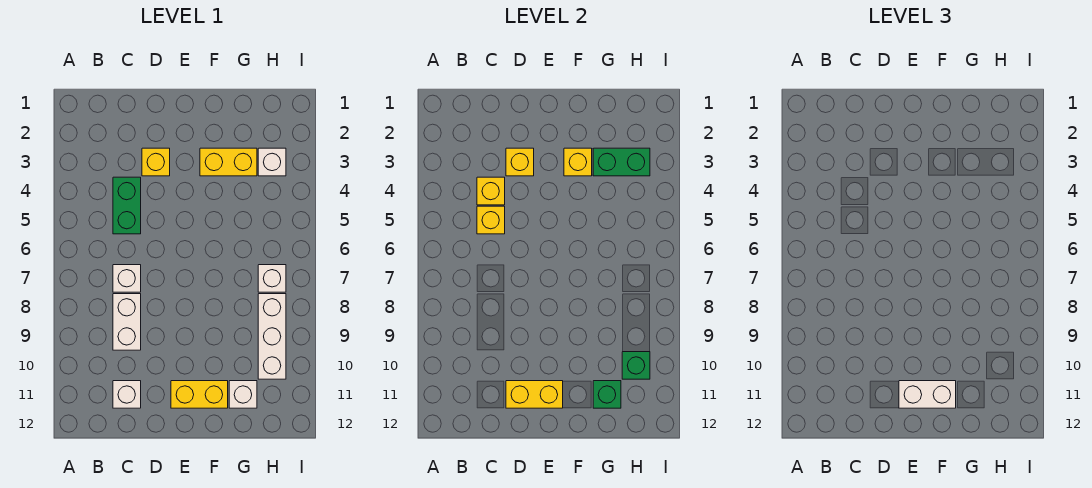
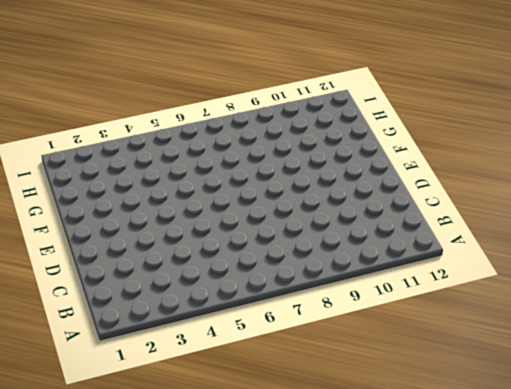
none -> green 1x2 brick [113,177,141,234]
none -> white 1x1 brick [113,265,141,292]
none -> white 1x2 brick [113,294,141,350]

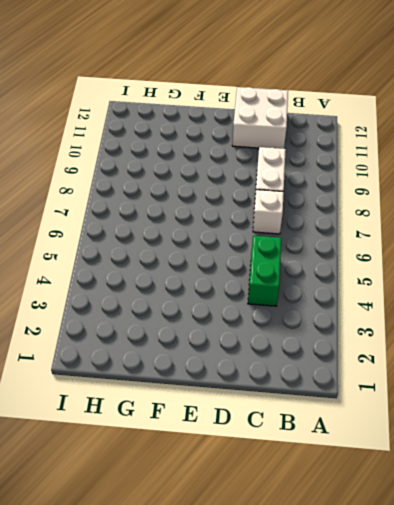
white 2x2 brick [232,87,288,149] -> white 1x1 brick [113,381,141,408]
none -> yellow 1x1 brick [142,148,170,176]
none -> yellow 1x2 brick [171,381,228,408]
none -> yellow 1x2 brick [200,148,257,176]

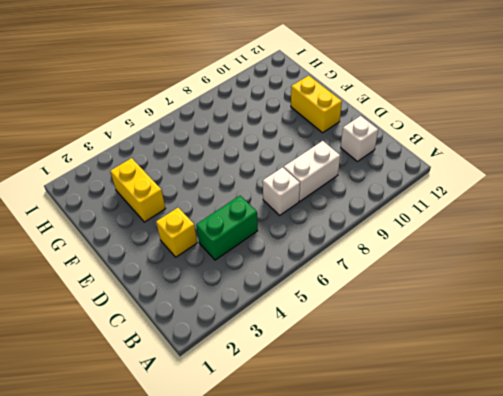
none -> white 1x1 brick [229,381,257,408]
none -> white 1x1 brick [258,148,286,176]
none -> white 1x1 brick [258,265,286,292]

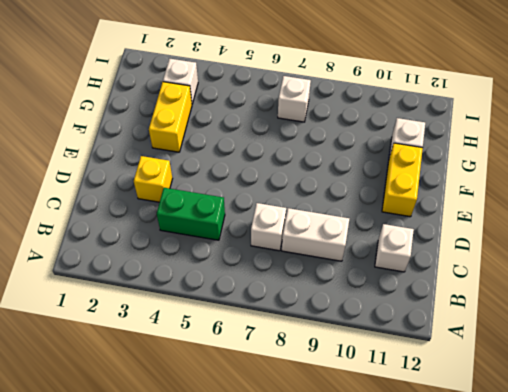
none -> white 1x3 brick [258,294,286,379]
none -> yellow 1x1 brick [477,177,505,205]
none -> yellow 1x1 brick [477,206,505,234]

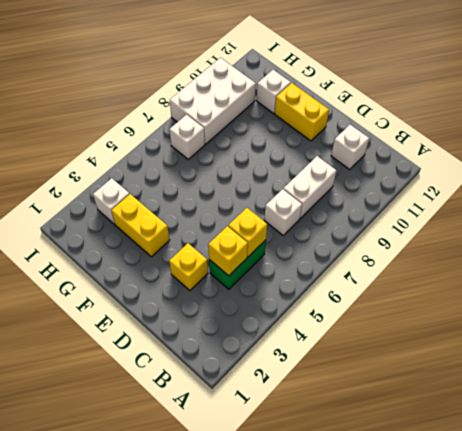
white 2x3 brick [170,58,256,144] -> white 1x3 brick [258,294,286,379]
none -> yellow 1x1 brick [506,148,534,176]
none -> yellow 1x2 brick [506,381,563,408]
none -> yellow 1x1 brick [564,148,592,176]

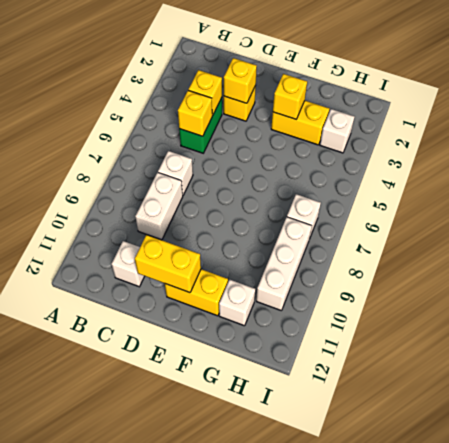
none -> green 1x2 brick [593,148,650,176]
none -> green 1x1 brick [593,381,621,408]
none -> green 1x1 brick [622,352,650,379]

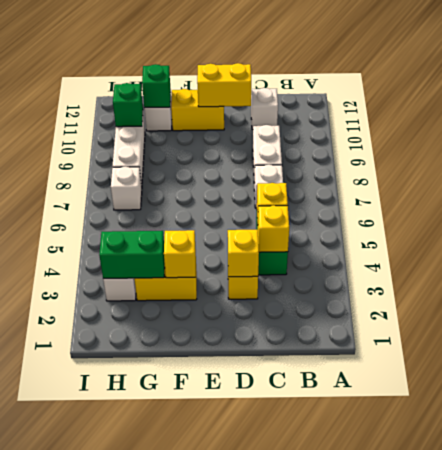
none -> white 1x2 brick [899,381,956,408]

